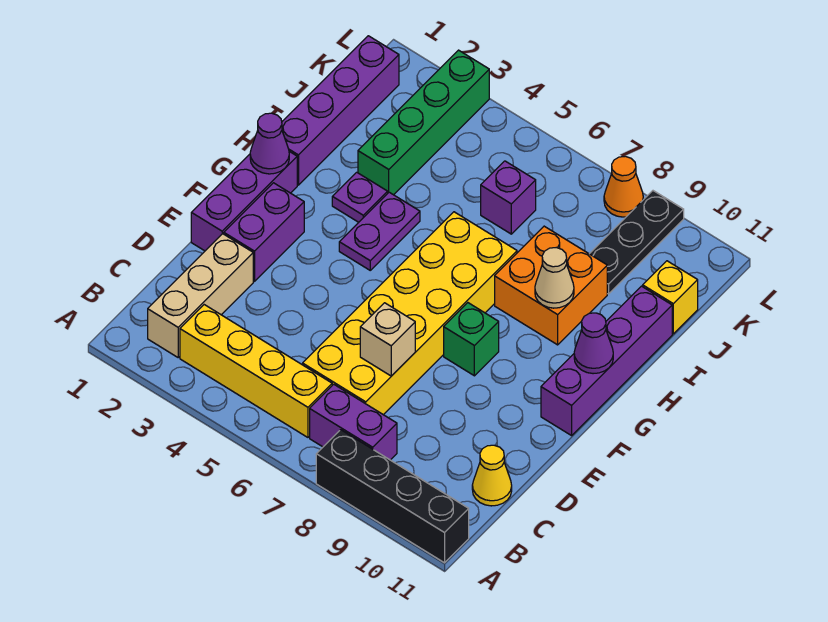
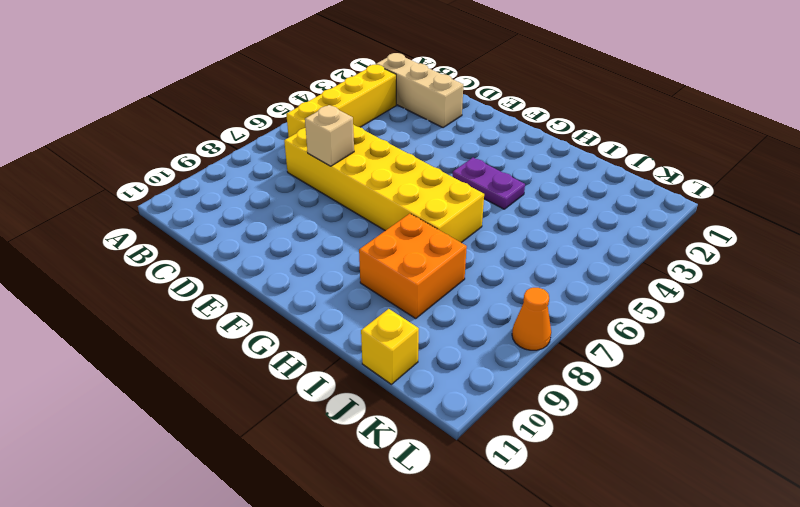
none -> black 1x4 brick [316,430,469,563]
none -> purple 1x2 brick [310,384,397,460]
none -> yellow 1x1 cone [472,445,512,506]

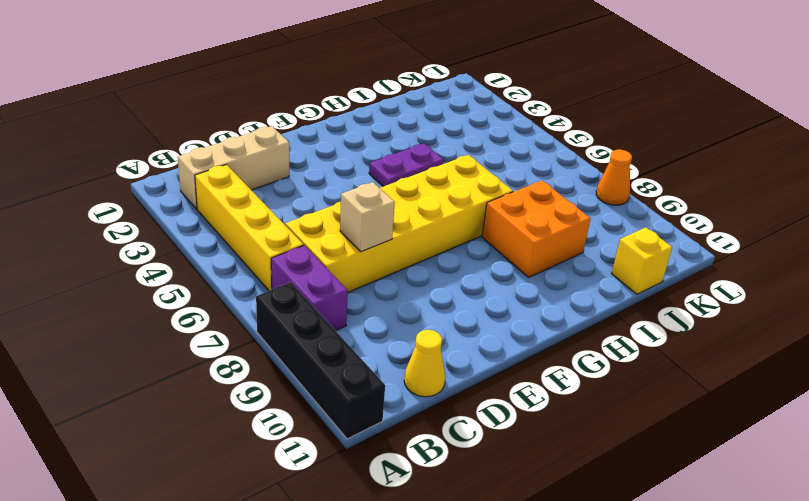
none -> purple 1x3 brick [191,151,297,251]
none -> purple 1x2 brick [224,183,304,281]
none -> green 1x1 brick [444,303,499,376]

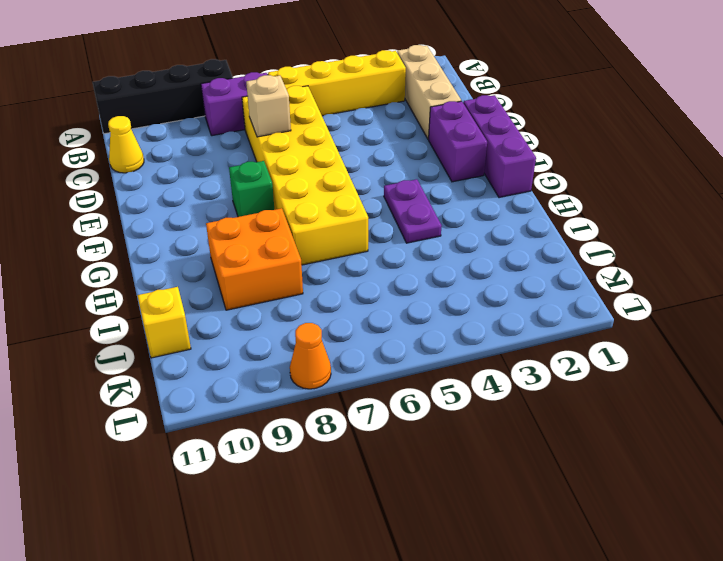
none -> purple 1x4 brick [541,286,672,436]
none -> purple 1x4 brick [282,36,399,185]
none -> purple 1x1 plate [332,172,388,222]

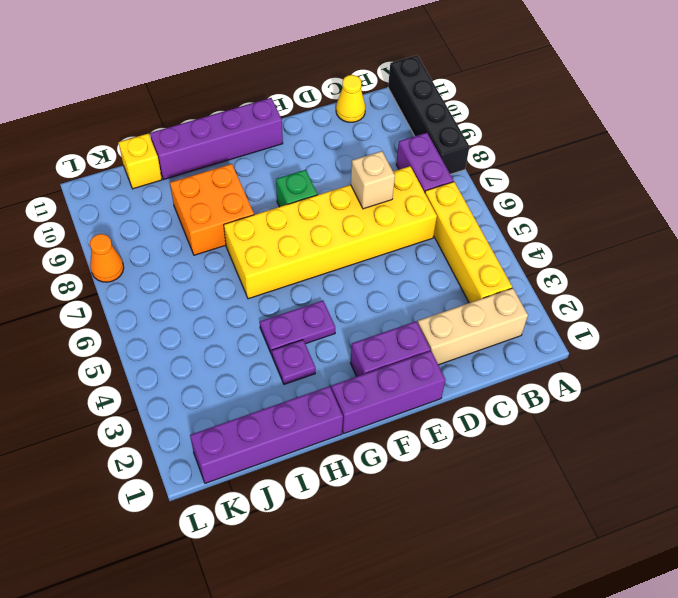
none -> green 1x4 brick [358,50,489,195]
none -> purple 1x1 brick [481,161,536,234]
none -> black 1x3 plate [590,191,684,294]

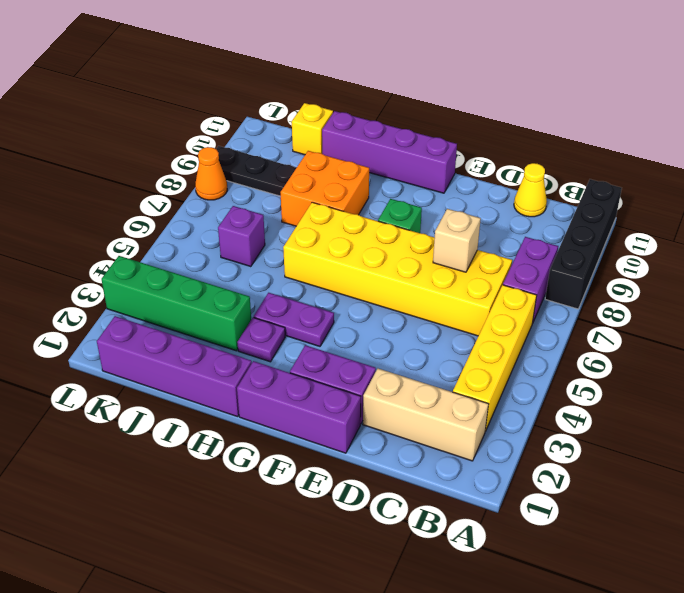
none -> purple 1x1 cone [250,113,289,174]
none -> purple 1x1 cone [574,313,613,374]
none -> tan 1x1 cone [535,248,574,308]

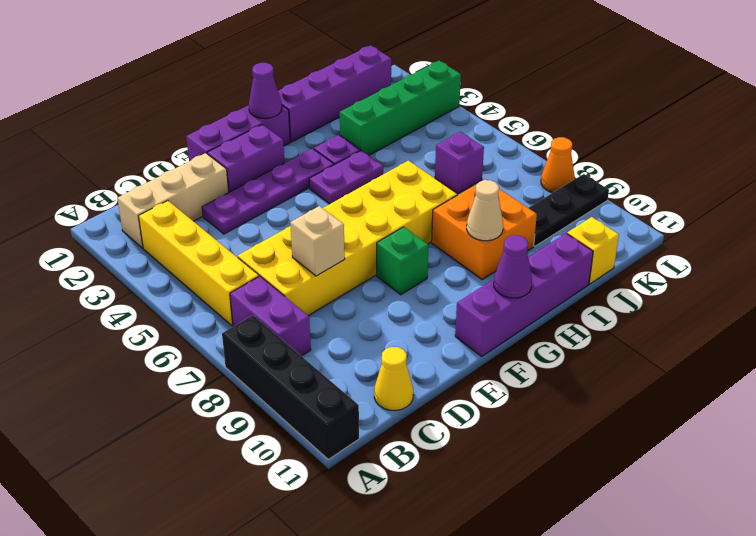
purple 1x4 plate [202,149,334,234] -> none

